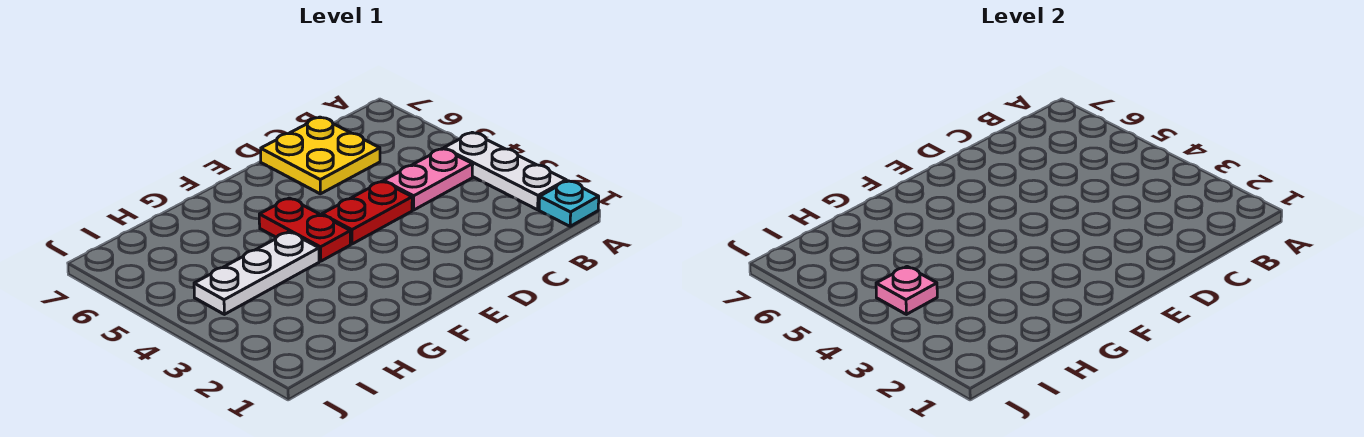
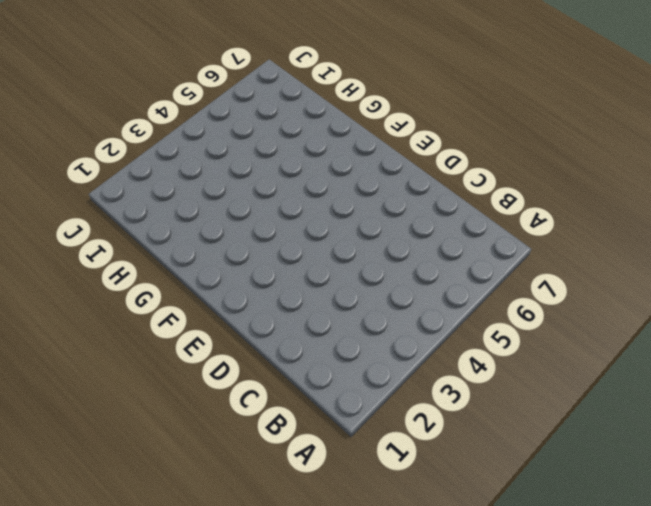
none -> cyan 1x1 plate [539,181,599,226]
none -> white 1x3 plate [444,132,566,210]

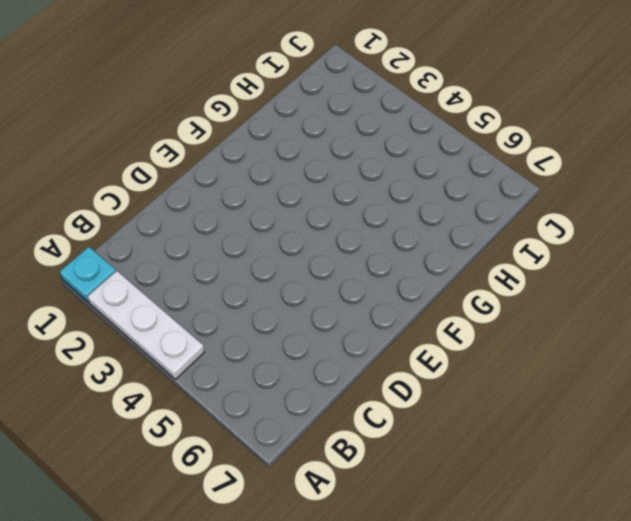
none -> pink 1x2 plate [384,149,473,210]
none -> yellow 2x2 plate [261,117,380,194]

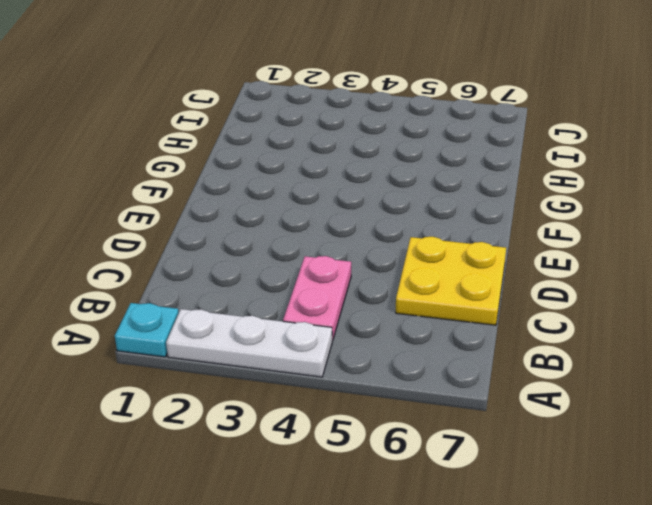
none -> red 1x2 plate [322,181,412,244]
none -> red 1x2 plate [259,198,350,261]

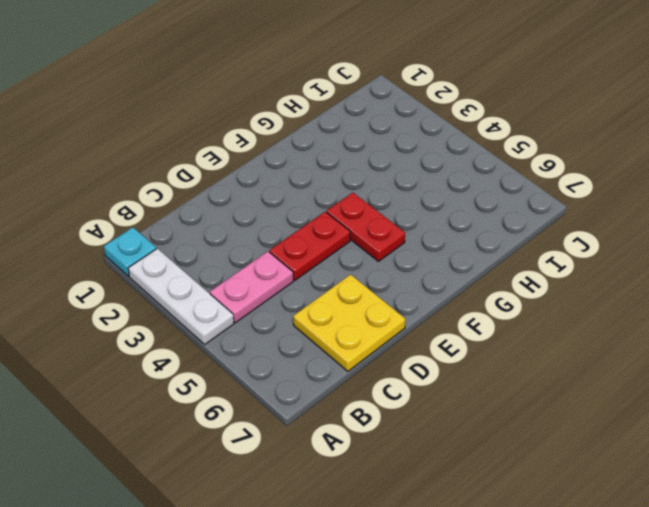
none -> white 1x3 plate [194,232,319,314]
none -> pink 1x1 plate [876,267,937,314]

